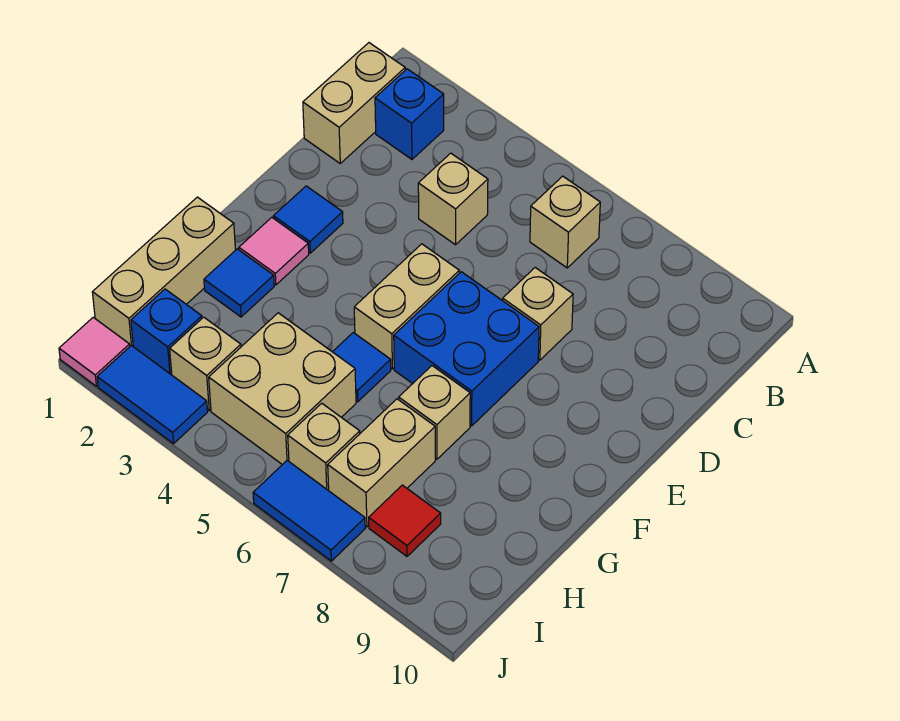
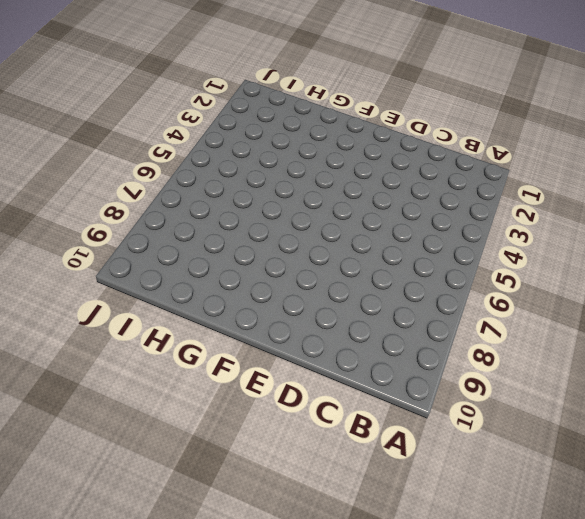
none -> tan 1x2 brick [303,43,405,163]
none -> blue 1x1 brick [375,69,444,159]
none -> tan 1x1 brick [530,176,600,268]

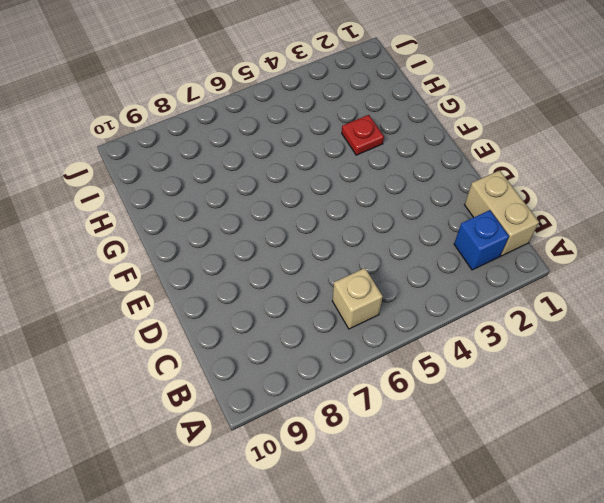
red 1x1 plate [342,115,384,155] -> none
none -> tan 1x1 brick [418,153,488,245]
none -> tan 1x1 brick [503,268,573,360]
none -> blue 1x1 tile [273,186,343,253]

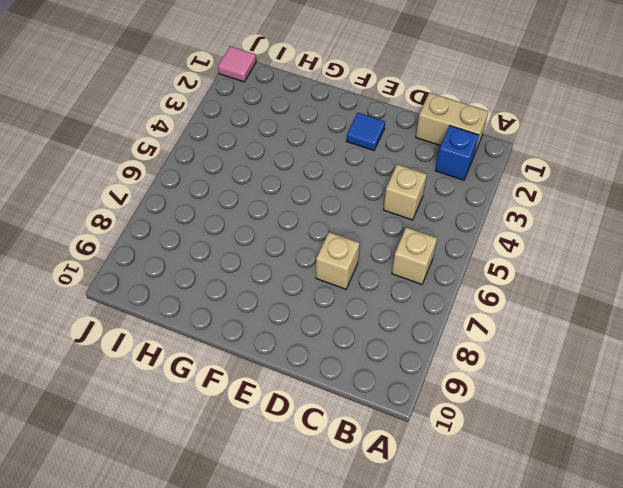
none -> tan 1x2 brick [354,244,459,369]
none -> blue 2x2 brick [394,272,539,426]
none -> pink 1x1 tile [239,217,309,285]

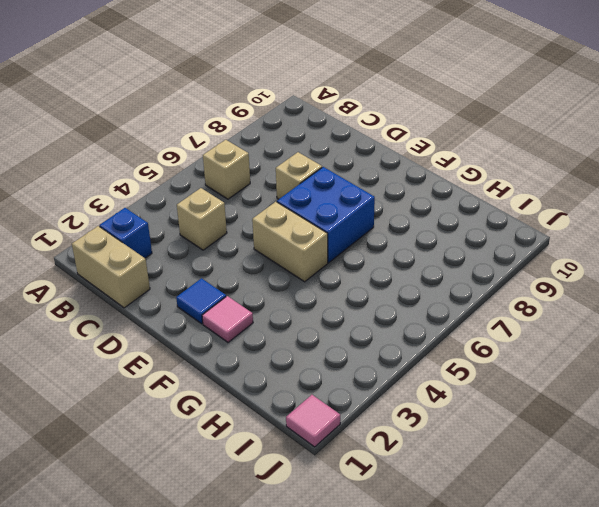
none -> tan 1x3 brick [92,197,235,346]
none -> blue 1x1 tile [204,249,274,317]
none -> blue 1x1 tile [333,333,391,402]

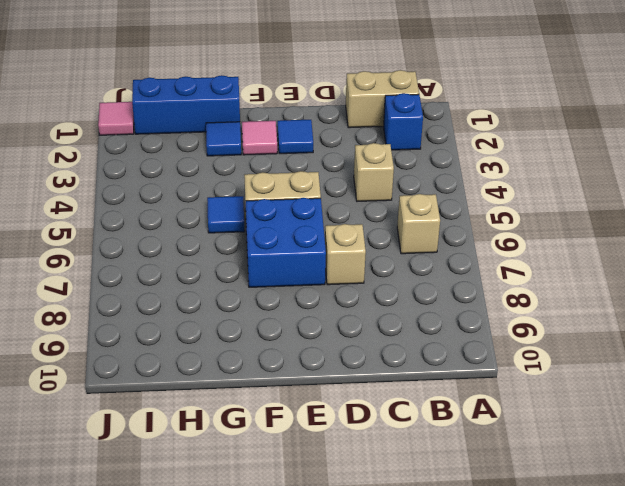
blue 1x3 brick [132,75,240,134] -> tan 1x3 brick [92,197,235,346]
none -> tan 1x1 brick [399,366,470,459]
none -> tan 2x2 brick [209,313,356,465]
none -> tan 1x2 brick [328,399,435,527]

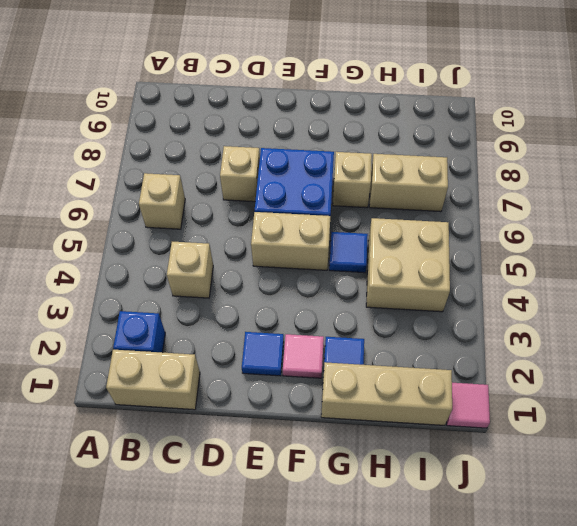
none -> blue 1x1 brick [131,289,202,375]
none -> tan 1x1 brick [170,317,241,410]
none -> tan 1x1 brick [288,403,360,491]

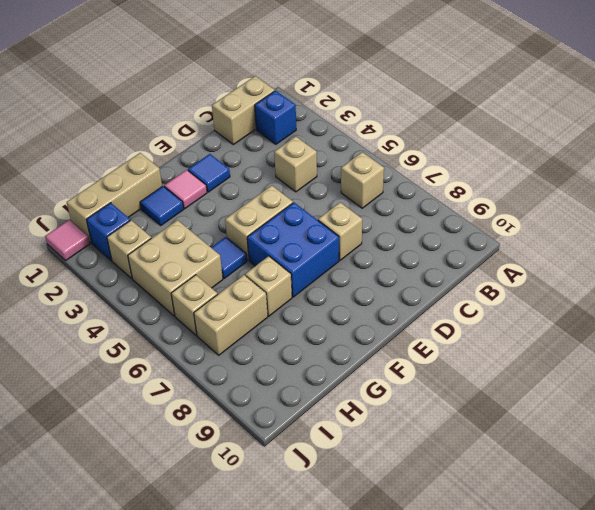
none -> red 1x1 tile [369,485,441,556]
none -> blue 1x2 tile [97,345,208,444]
none -> blue 1x2 tile [253,460,365,561]

